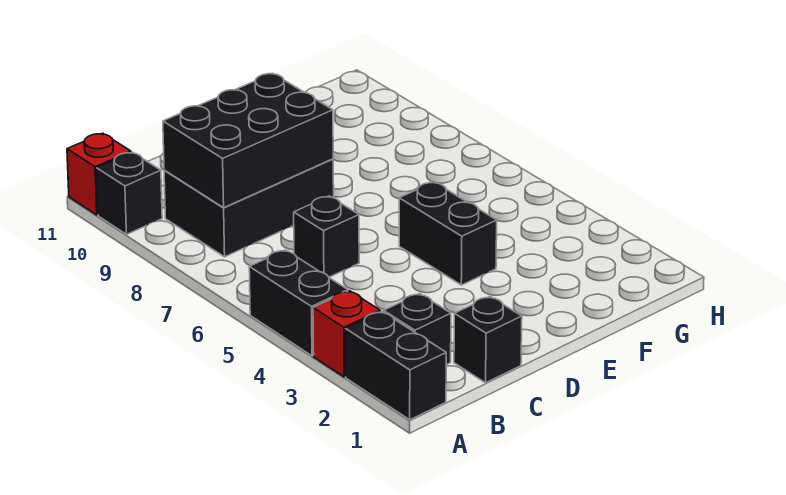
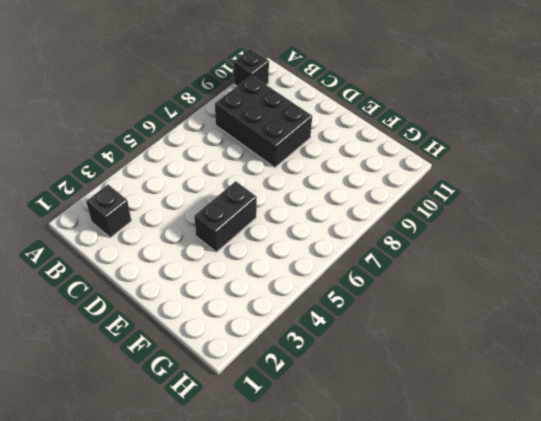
none -> black 1x2 brick [345,311,446,420]
none -> red 1x1 brick [313,291,380,377]

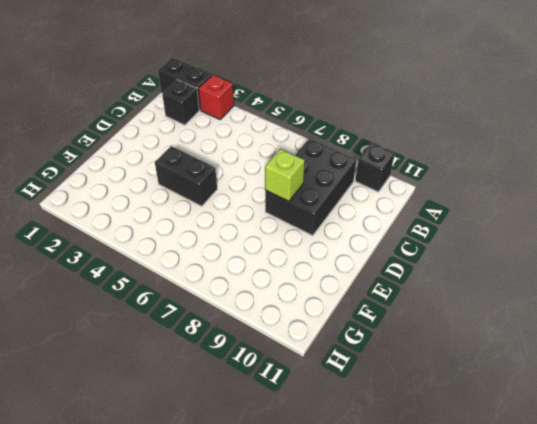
lime 1x1 brick [265,149,305,201] -> black 2x3 brick [163,74,333,208]
none -> black 1x2 brick [249,250,348,356]
none -> red 1x1 brick [67,133,131,215]

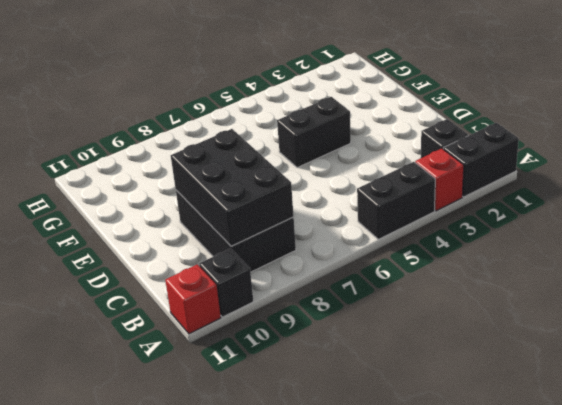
none -> black 1x1 brick [454,297,522,383]
none -> black 1x1 brick [294,196,359,277]

